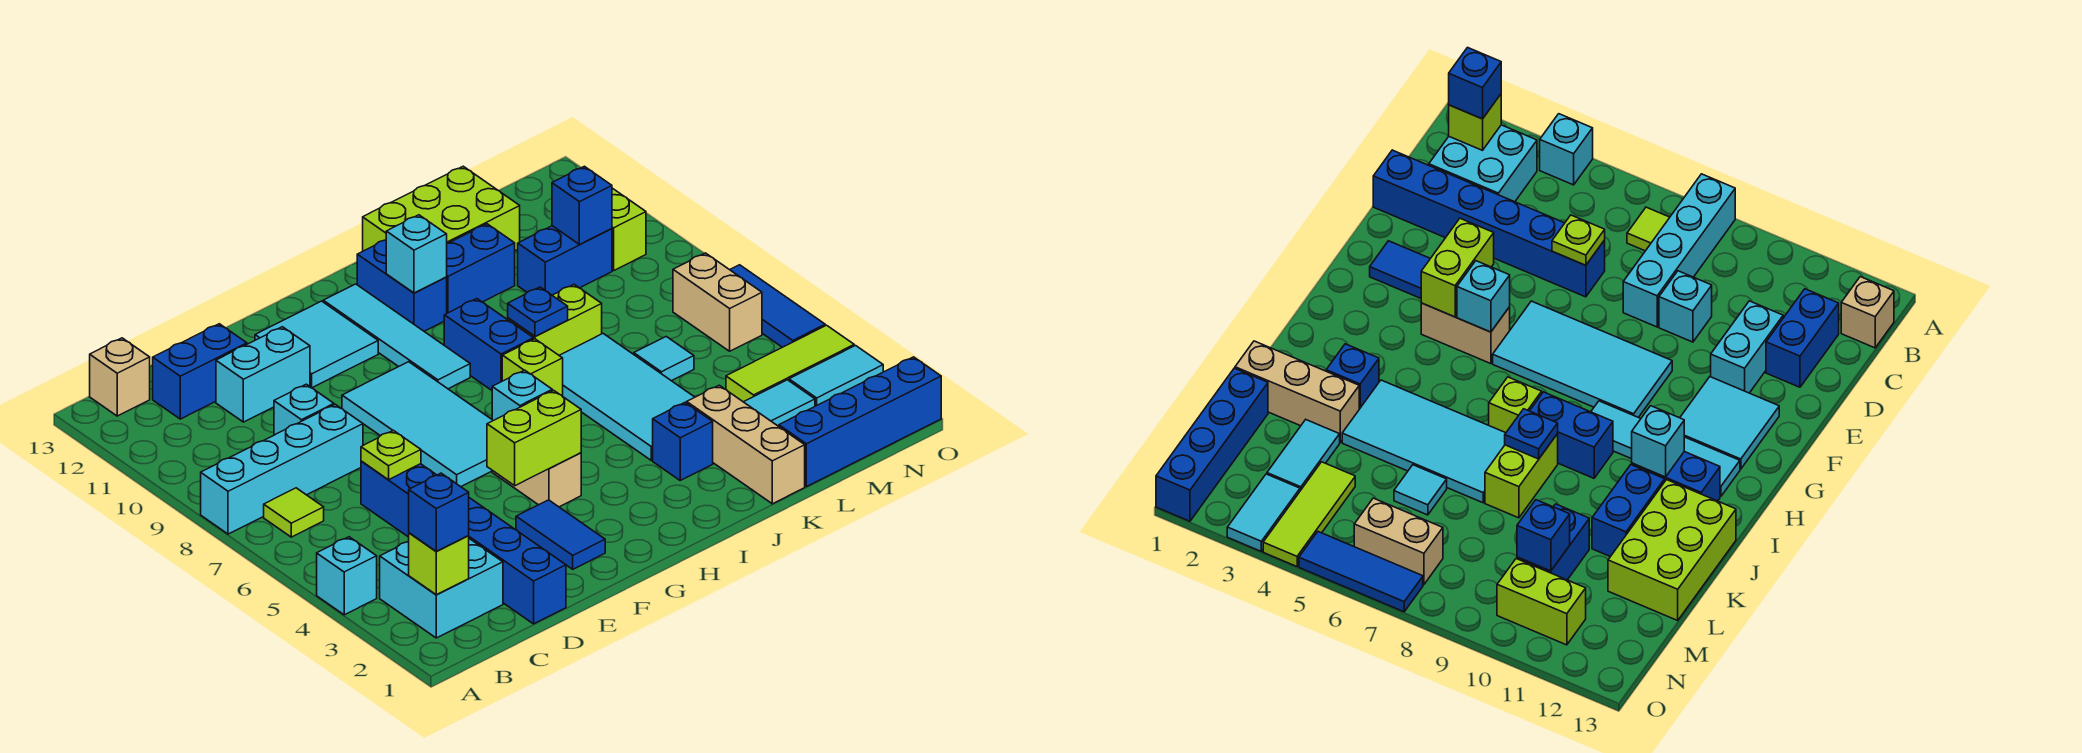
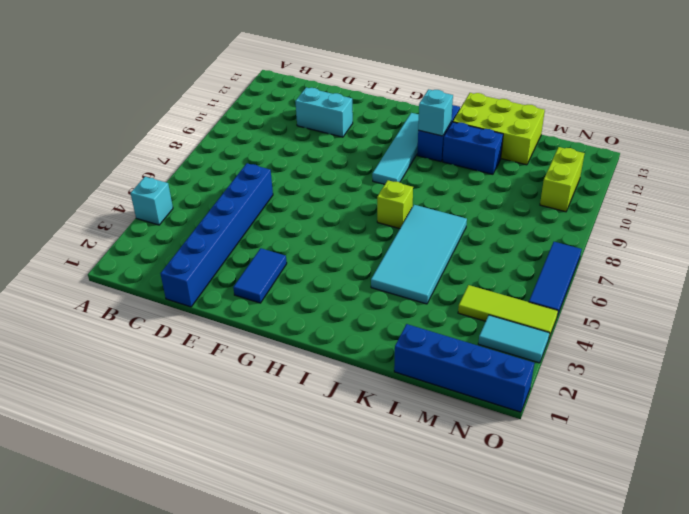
none -> cyan 1x4 brick [201,404,363,534]
none -> cyan 2x2 brick [380,539,503,638]
none -> lime 1x1 tile [264,488,324,537]
none -> tan 1x1 brick [90,338,150,416]

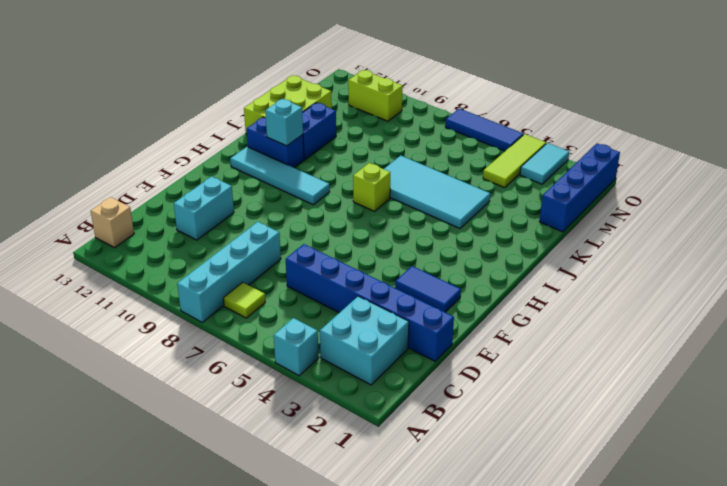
none -> blue 1x2 brick [153,324,247,419]
none -> cyan 1x1 brick [274,384,334,435]
none -> cyan 2x4 tile [342,362,492,487]
none -> cyan 2x2 tile [255,301,378,388]

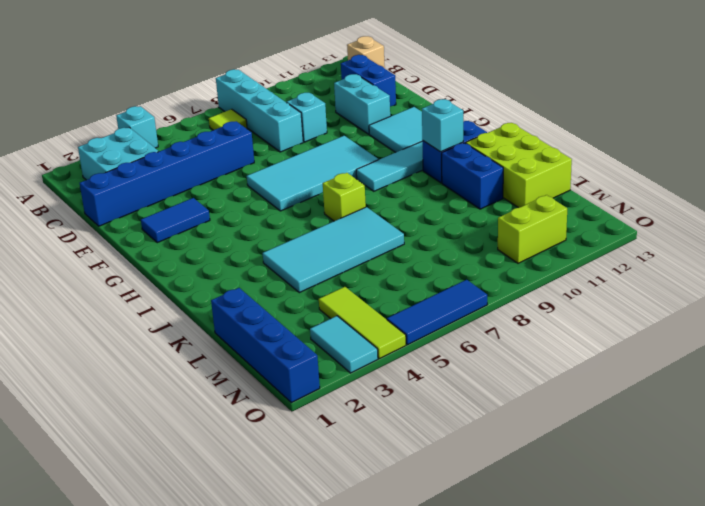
none -> tan 1x2 brick [492,453,581,507]
none -> blue 1x2 brick [444,299,534,390]
none -> blue 1x1 brick [653,403,713,480]
none -> lime 1x2 brick [508,285,602,355]

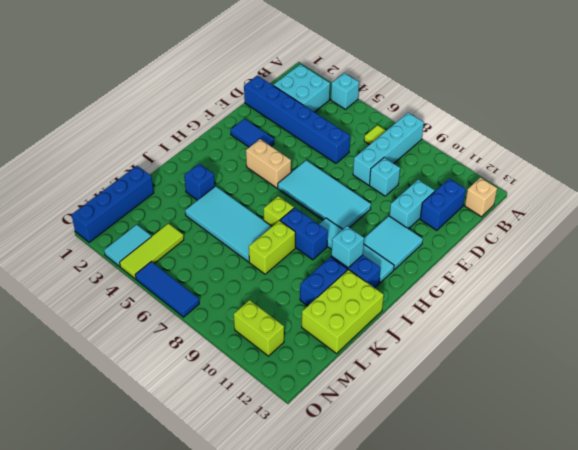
none -> tan 1x3 brick [687,385,805,504]
none -> cyan 1x2 tile [744,380,815,426]
none -> cyan 1x1 tile [634,337,694,381]
none -> blue 1x2 brick [518,226,612,295]

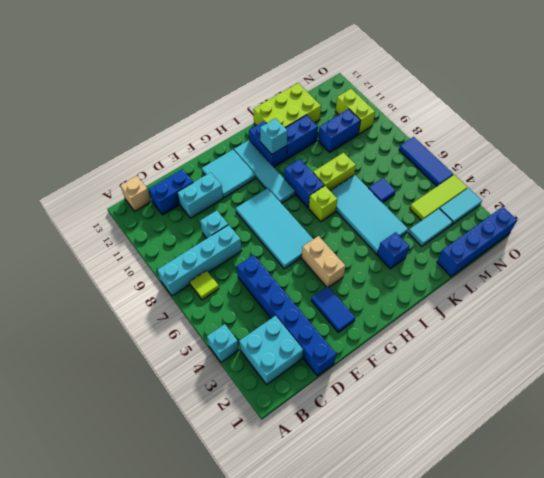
blue 1x1 tile [369,178,396,203] -> cyan 1x1 tile [634,337,694,381]
none -> tan 1x3 brick [687,385,805,504]
none -> tan 1x2 brick [673,253,762,351]
none -> lime 1x1 brick [409,533,469,595]
none -> lime 1x1 plate [361,430,421,480]

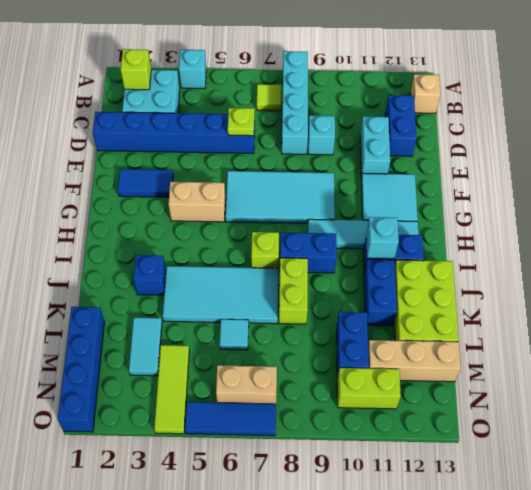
tan 1x3 brick [368,340,461,382] -> tan 1x3 brick moved to [687,385,805,504]
none -> cyan 1x2 tile [789,346,883,406]
none -> lime 1x2 brick [487,390,581,486]
none -> cyan 1x1 brick [492,370,552,421]
none -> blue 1x1 plate [508,287,568,337]

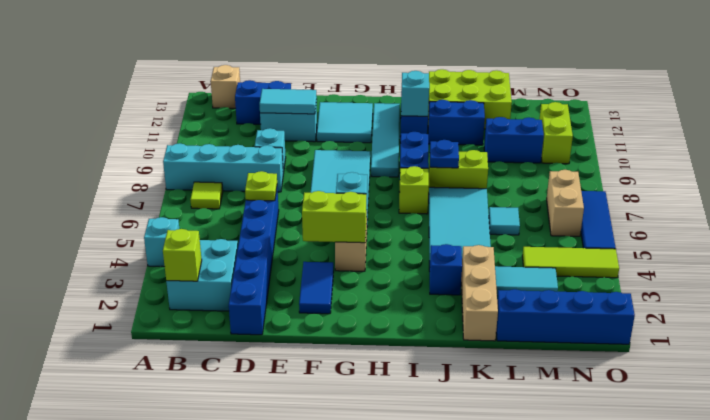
cyan 1x2 tile [260,89,317,114] -> cyan 1x2 tile moved to [789,346,883,406]
none -> blue 1x1 brick [552,166,612,245]
none -> blue 1x1 brick [409,473,469,551]

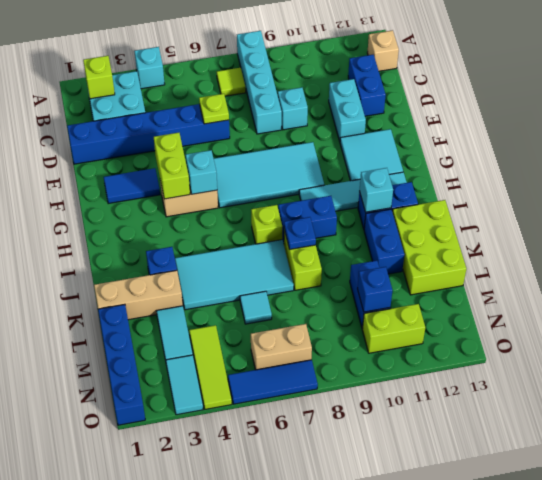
none -> blue 1x1 brick [409,473,469,551]

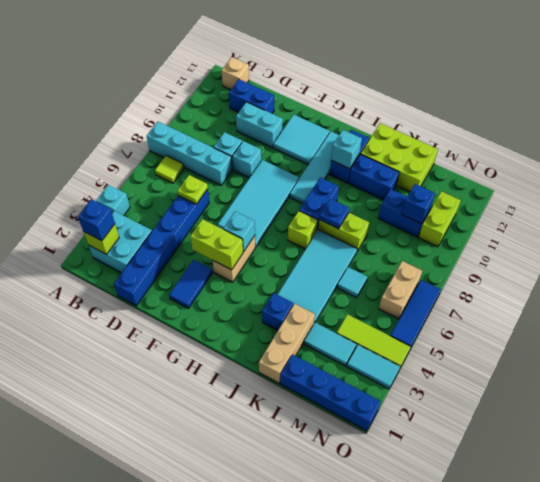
cyan 1x1 brick [232,141,261,178] -> none

